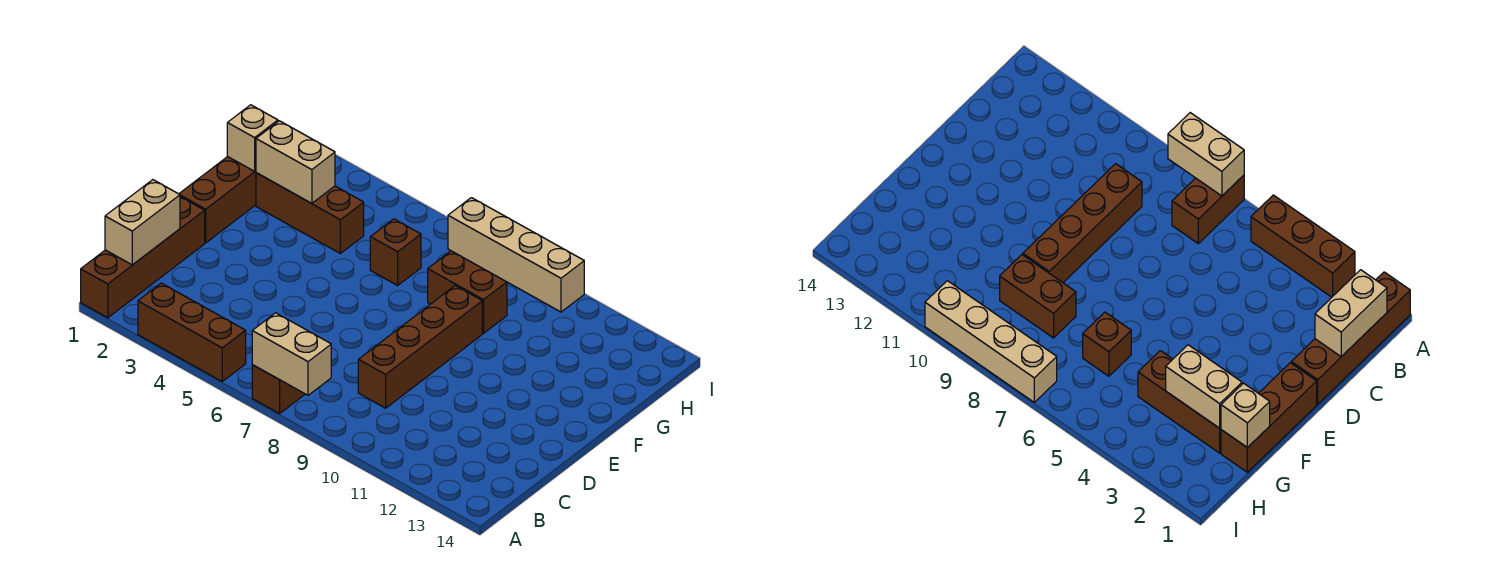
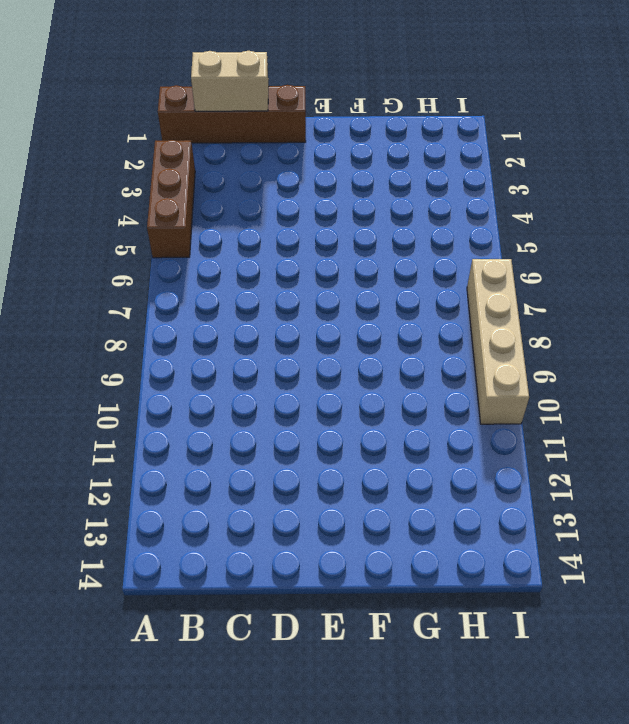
none -> brown 1x2 brick [252,365,305,414]
none -> brown 1x4 brick [358,286,482,408]
none -> brown 1x3 brick [179,157,256,243]

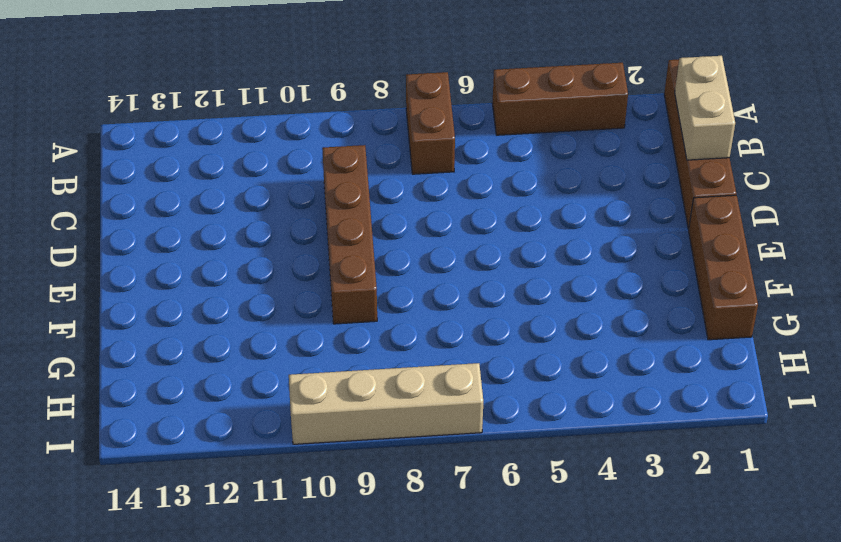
none -> brown 1x3 brick [256,173,364,253]
none -> brown 1x1 brick [370,219,421,285]
none -> brown 1x2 brick [428,251,507,333]

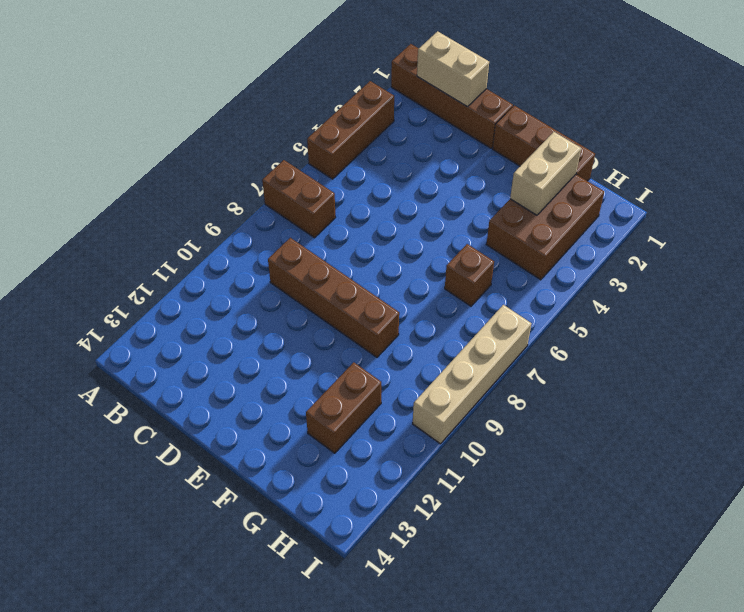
brown 2x3 brick [486,174,604,280] -> brown 1x3 brick [256,173,364,253]
brown 1x2 brick [306,362,381,453] -> brown 1x2 brick moved to [428,251,507,333]
none -> tan 1x2 brick [252,313,331,395]
none -> tan 1x1 brick [227,105,278,171]

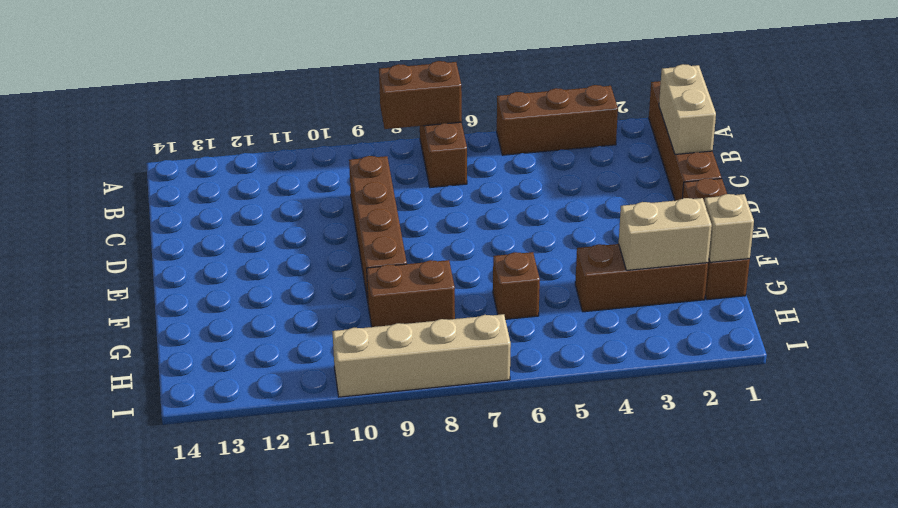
brown 1x2 brick [379,61,462,129] -> tan 1x2 brick [252,313,331,395]

